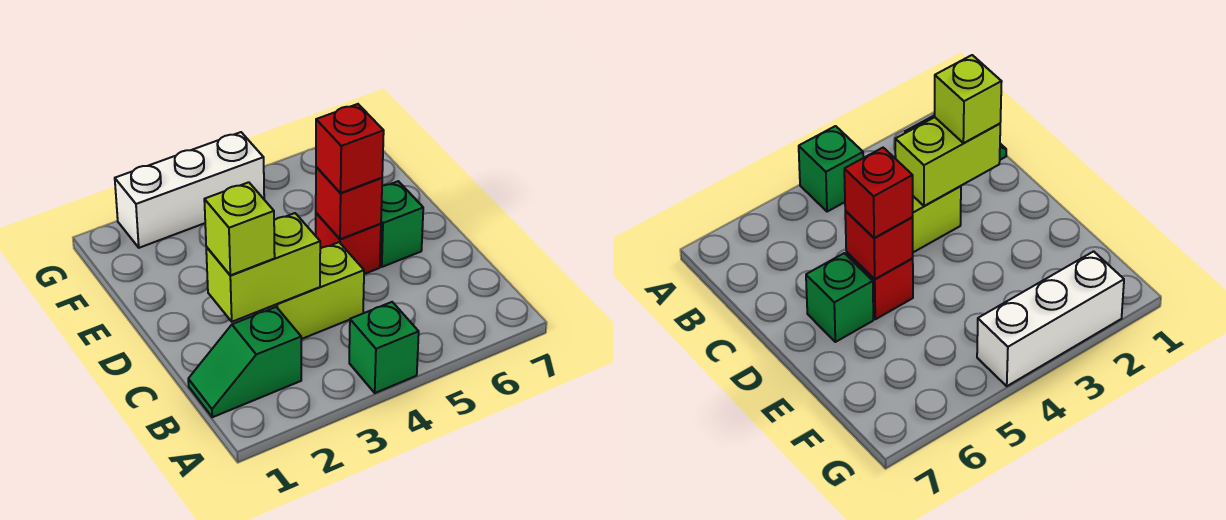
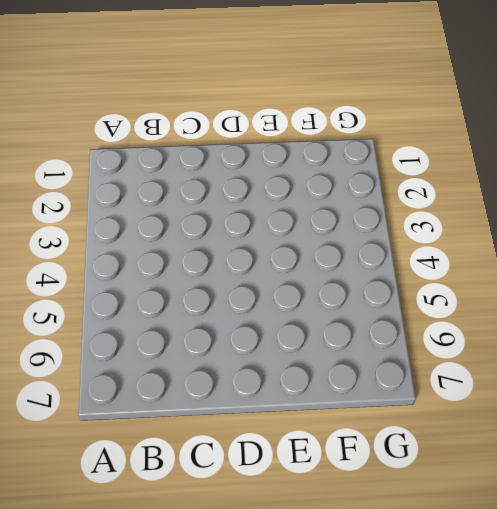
none -> green 1x1 brick [349,302,419,393]
none -> green 1x2 slope [188,307,301,417]

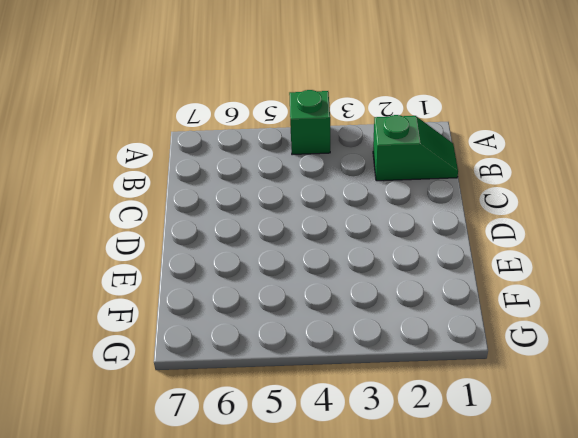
none -> lime 1x2 brick [254,242,364,339]
none -> red 1x1 brick [316,213,381,274]

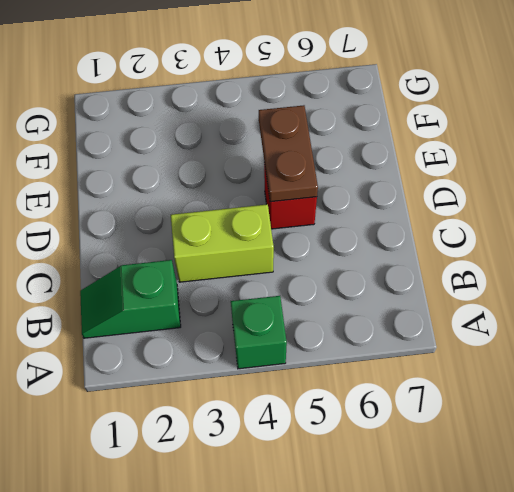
brown 1x2 plate [259,105,318,202] -> red 1x1 brick [316,167,382,239]
none -> green 1x1 brick [380,181,423,267]
none -> white 1x3 brick [115,132,264,248]

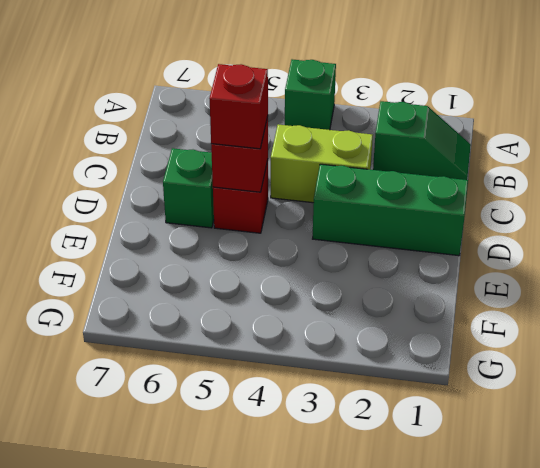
green 1x3 brick [313,164,468,256] -> none
none -> white 1x3 brick [115,132,264,248]
none -> lime 1x2 brick [206,213,320,322]

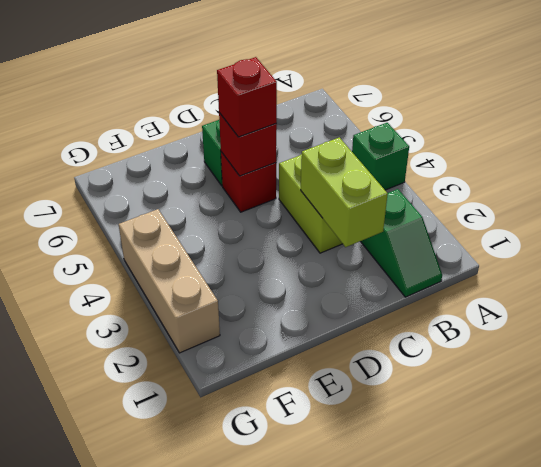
tan 1x3 brick [119,209,220,353] -> white 1x3 brick [115,132,264,248]
none -> lime 1x1 brick [204,182,275,275]

